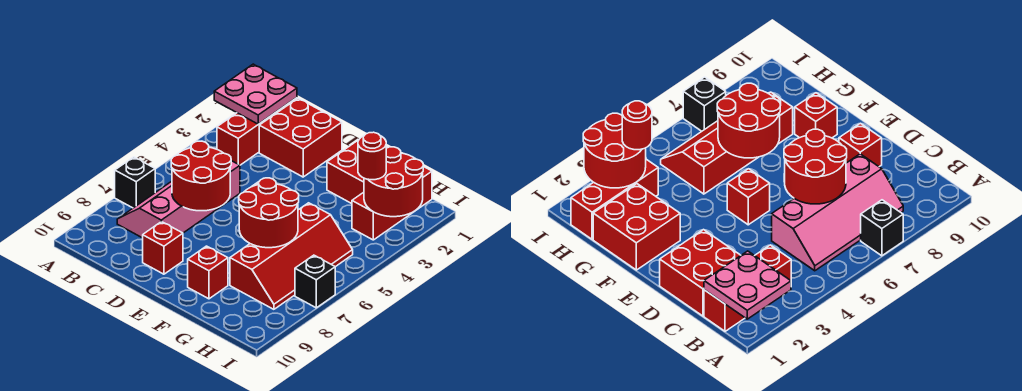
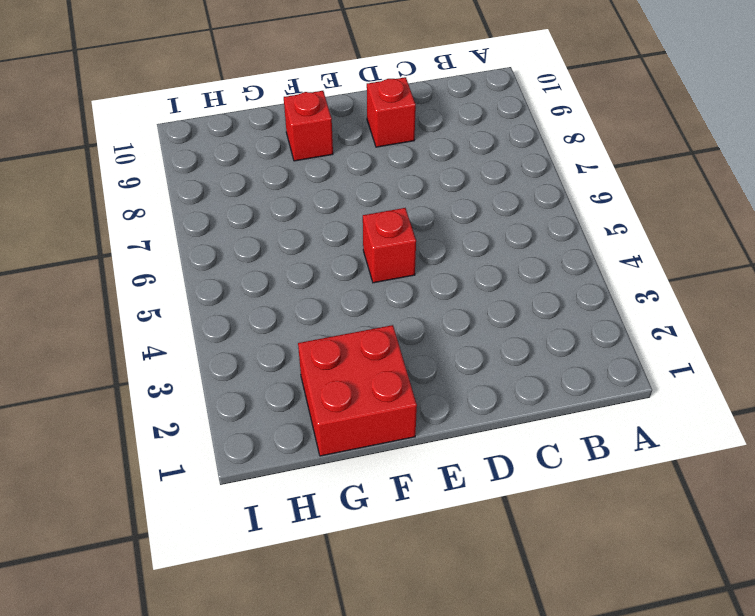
none -> black 1x1 brick [115,157,155,208]
none -> red 1x3 brick [217,98,297,165]
none -> pink 2x4 slope [117,161,240,238]

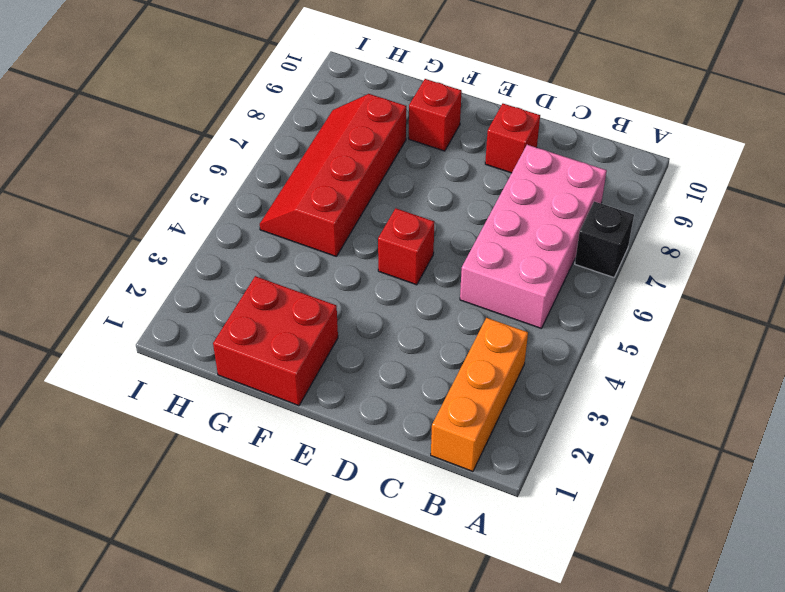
orange 1x3 brick [431,318,528,471] -> red 1x3 brick [217,98,297,165]
pink 2x4 brick [460,145,607,328] -> pink 2x4 slope [117,161,240,238]
none -> red 2x2 brick [259,98,342,177]
none -> red 1x3 brick [352,166,432,240]
none -> black 1x1 brick [295,255,335,308]

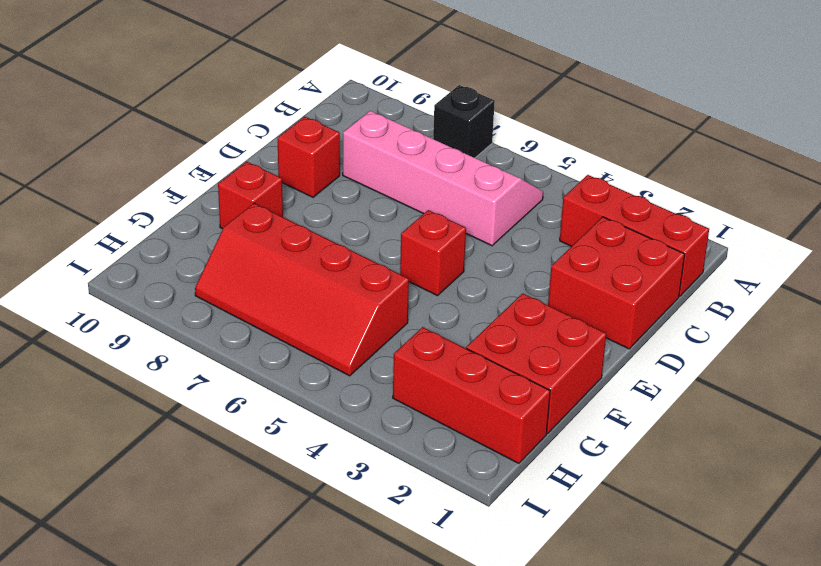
none -> black 1x1 brick [295,255,335,308]
none -> pink 2x2 plate [214,64,297,124]
none -> red 2x2 round brick [171,141,231,211]

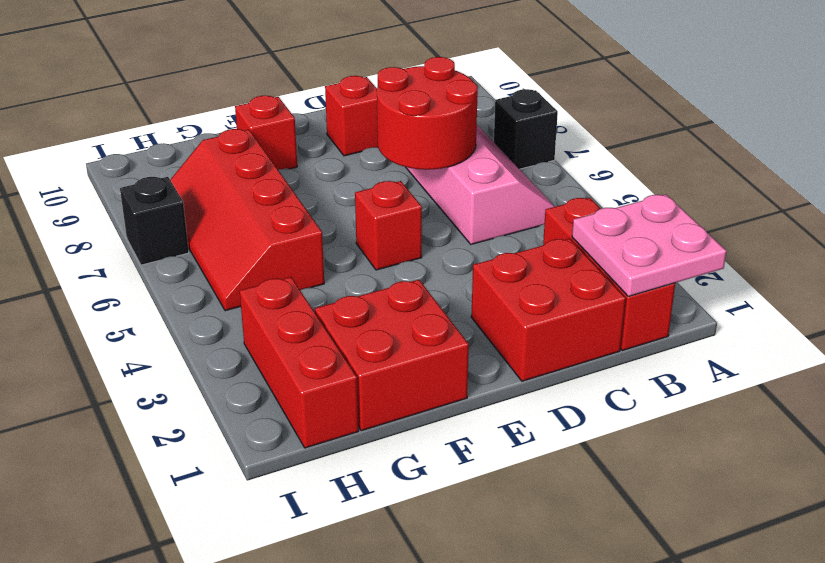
none -> red 2x2 round brick [239,178,299,248]
none -> red 2x2 round brick [364,147,423,217]
none -> red 1x1 round brick [358,132,386,180]

